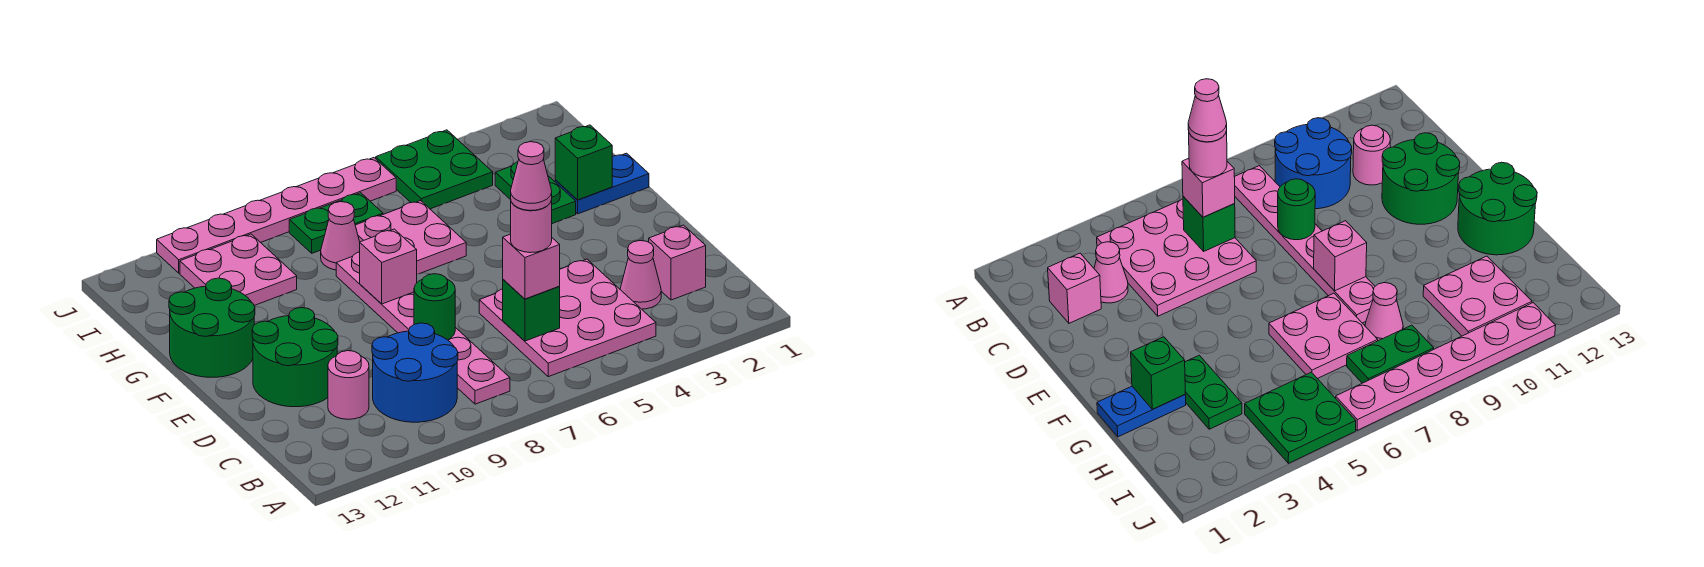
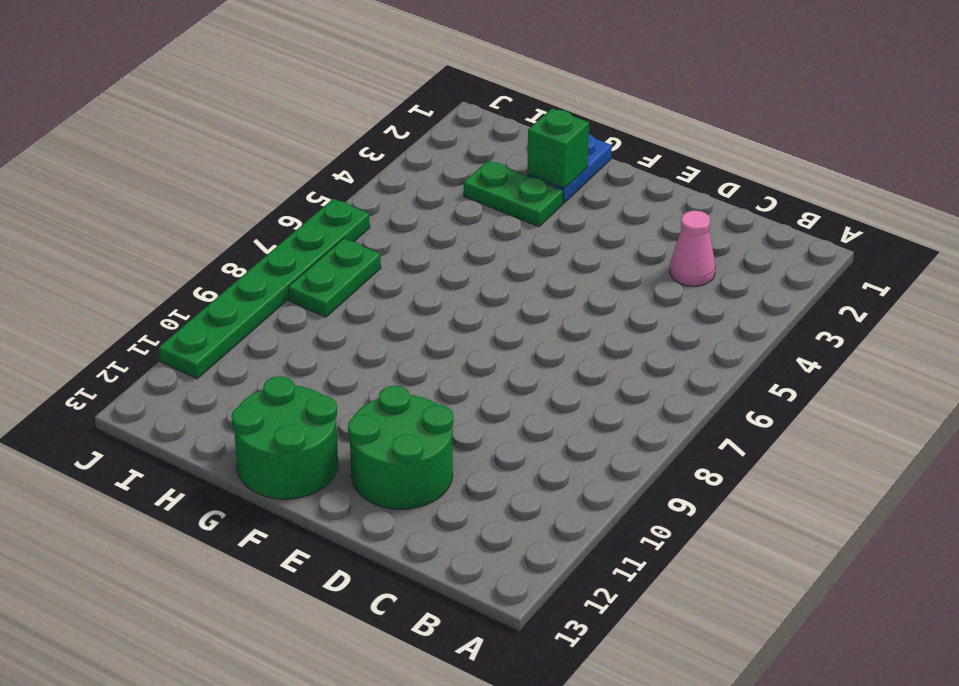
green 1x6 plate [159,199,370,379] -> pink 1x6 plate [157,158,396,273]
none -> pink 3x3 plate [479,259,656,377]
none -> pink 1x6 plate [336,252,510,404]
none -> blue 2x2 round brick [372,323,458,422]

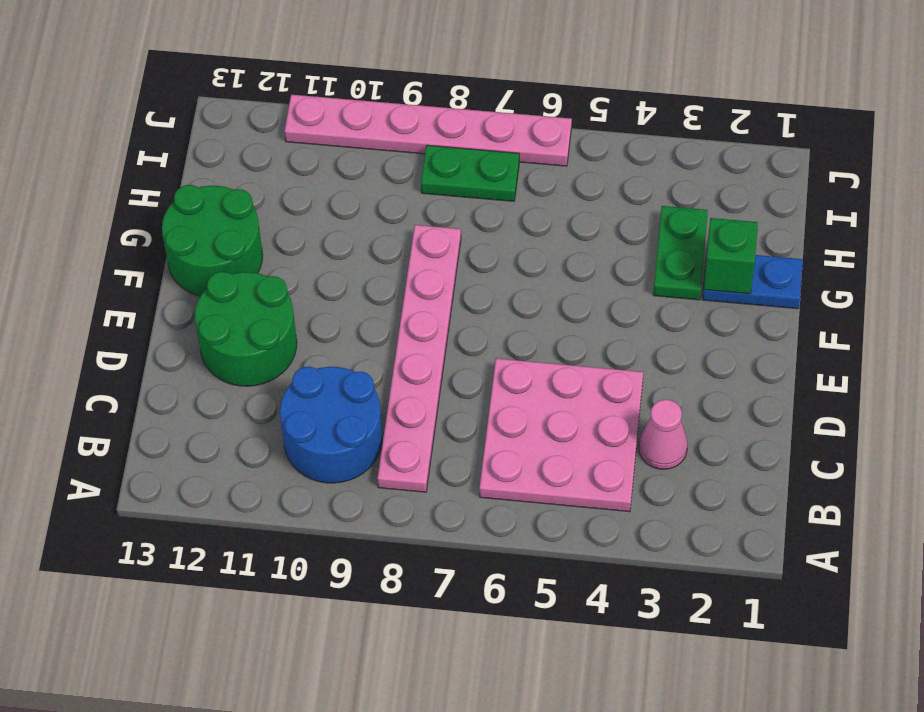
none -> pink 1x1 brick [649,225,706,300]
none -> pink 1x1 round brick [328,351,369,419]
none -> pink 2x2 plate [355,201,466,274]

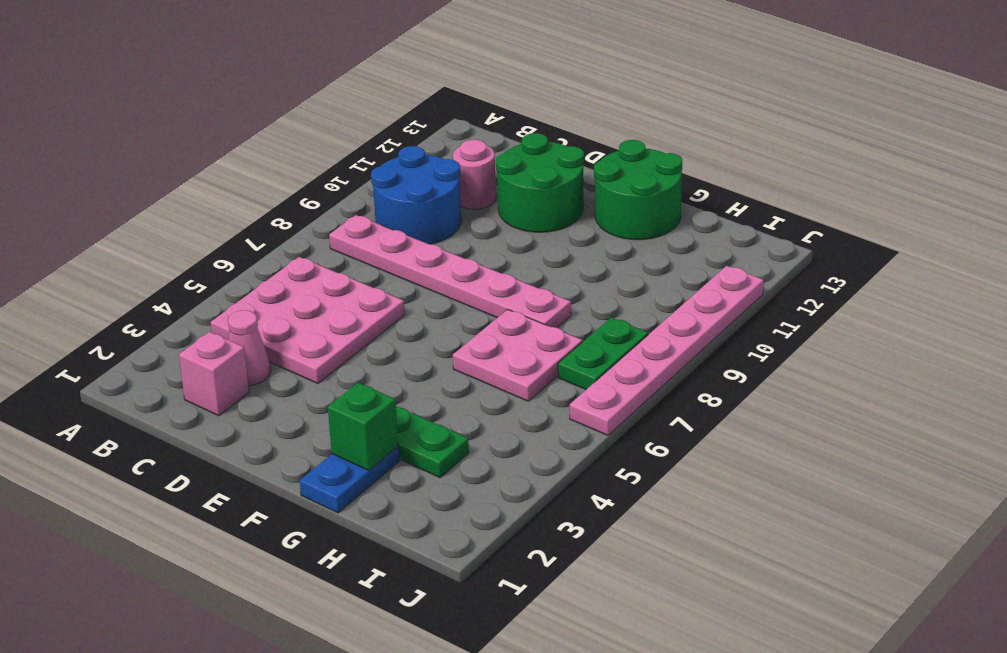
none -> pink 1x1 cone [321,202,360,270]
none -> pink 2x2 plate [180,234,297,305]
none -> green 2x2 plate [376,130,493,209]

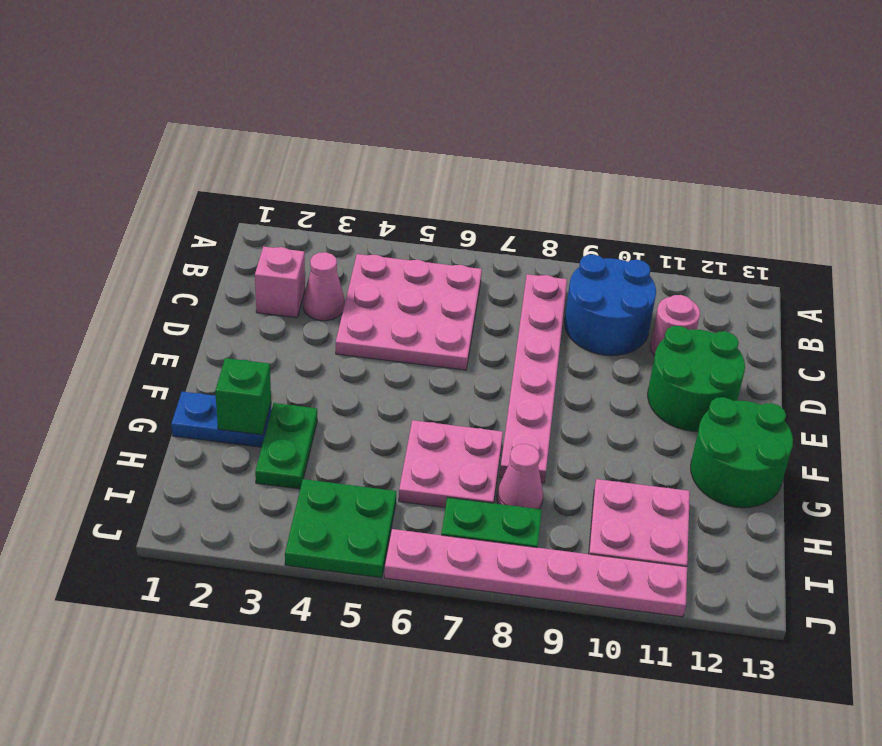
none -> green 1x1 brick [503,280,560,341]
none -> green 1x1 round brick [414,274,455,340]
none -> pink 1x1 brick [360,229,417,304]

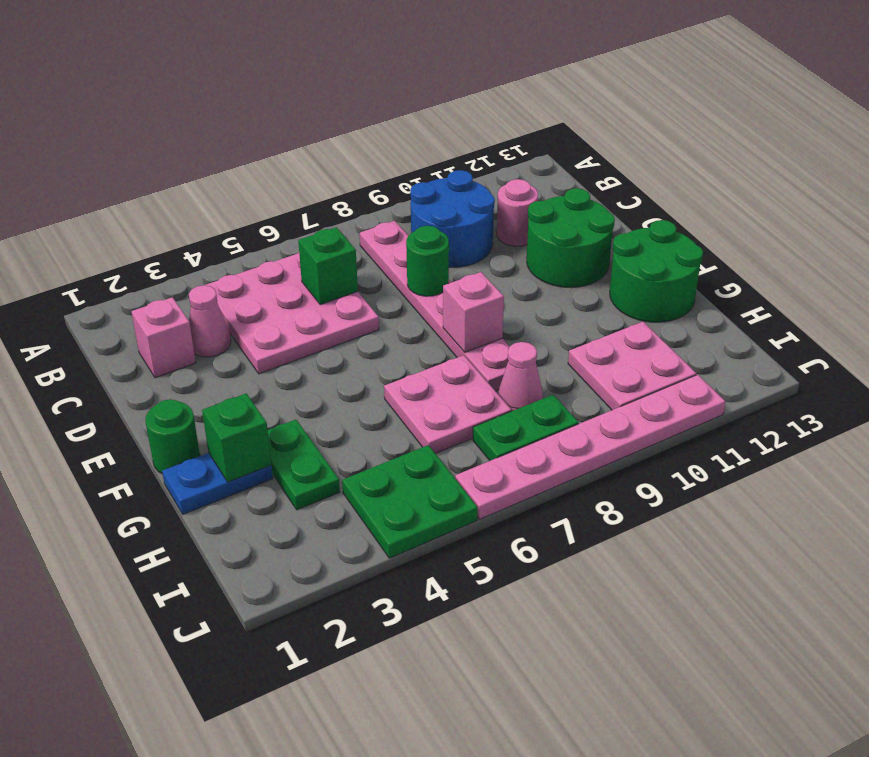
green 1x1 round brick [145,399,200,474] -> none
none -> pink 1x1 brick [503,234,560,299]
none -> pink 1x1 round brick [511,200,552,253]
none -> pink 1x1 cone [511,142,552,210]

